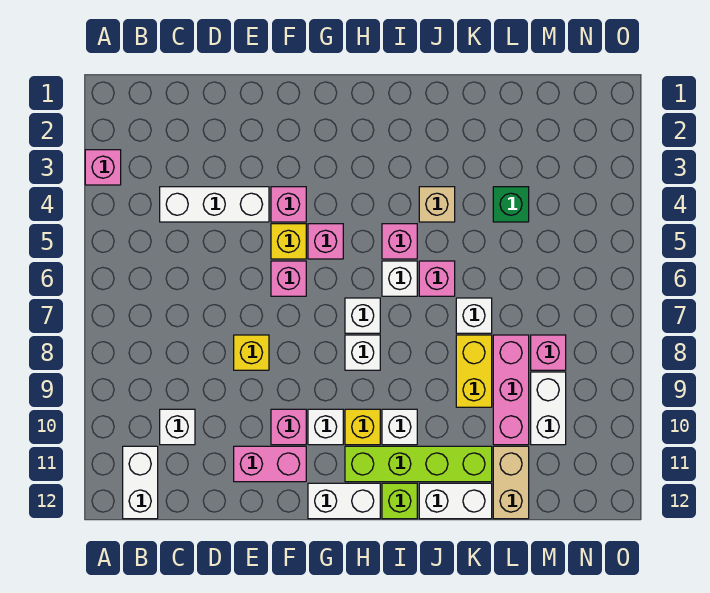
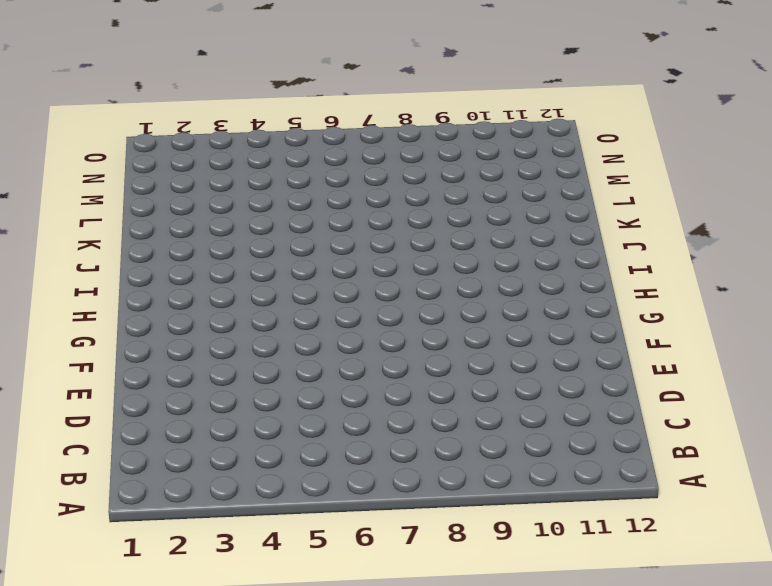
none -> pink 1x1 brick [85,150,121,185]
none -> white 1x2 brick [123,446,158,519]
none -> white 1x3 brick [160,187,269,222]
none -> white 1x1 brick [160,409,195,445]

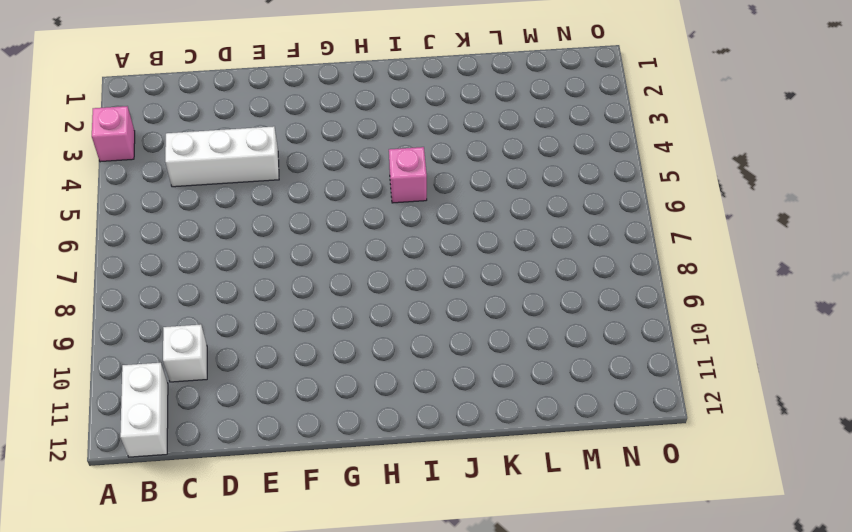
none -> yellow 1x1 brick [234,335,269,370]
none -> pink 1x2 brick [234,446,306,482]
none -> pink 1x1 brick [271,187,306,222]
none -> yellow 1x1 brick [271,224,306,259]

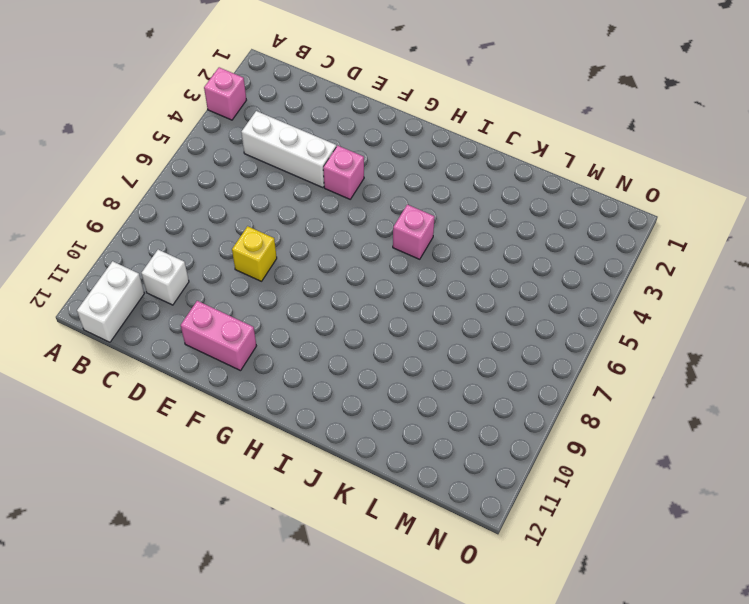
none -> yellow 1x1 brick [271,224,306,259]
none -> pink 1x1 brick [271,261,306,296]
none -> pink 1x1 brick [271,409,306,445]
none -> pink 1x1 brick [308,224,343,259]

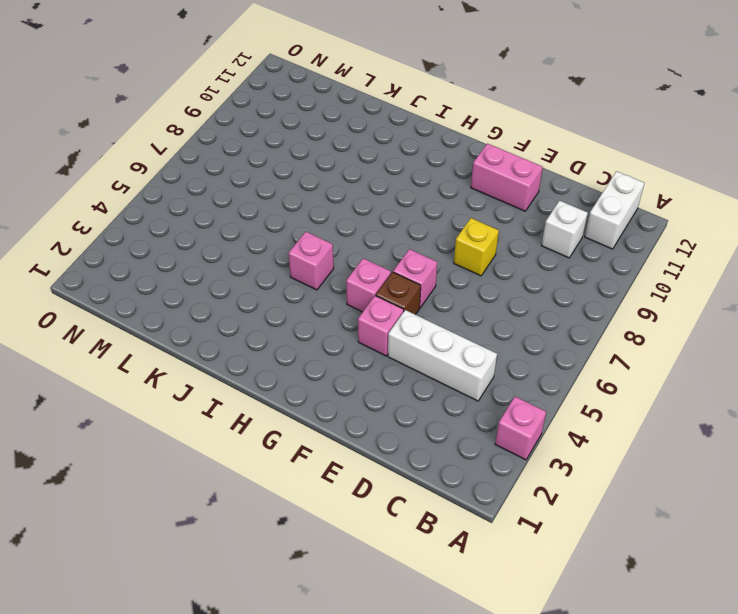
brown 1x1 brick [376,272,421,315] -> yellow 1x1 brick [271,224,306,259]
none -> pink 1x1 brick [271,409,306,445]
none -> white 1x1 brick [308,409,343,445]
none -> white 1x2 brick [308,483,380,519]
none -> white 1x1 brick [345,298,380,333]

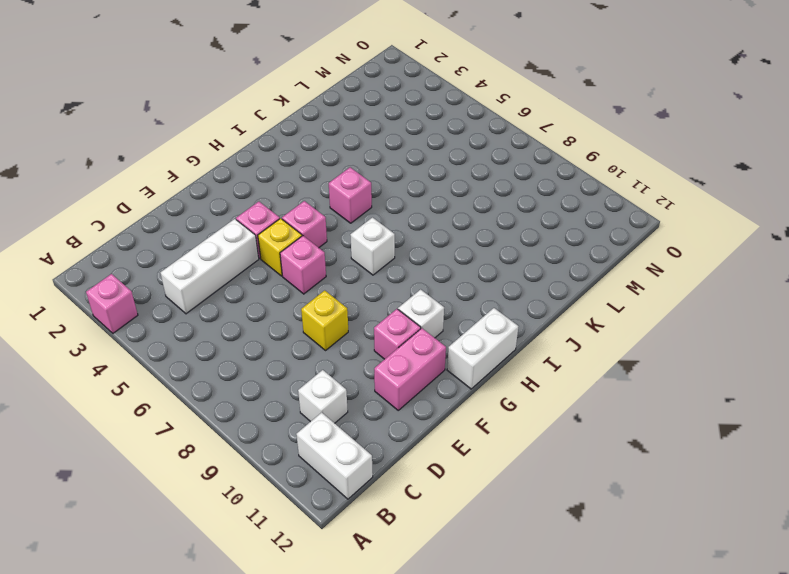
none -> white 1x1 brick [345,335,380,370]
none -> yellow 1x1 brick [345,409,380,445]
none -> lime 1x4 brick [345,446,492,482]
none -> white 1x1 brick [382,261,417,296]

